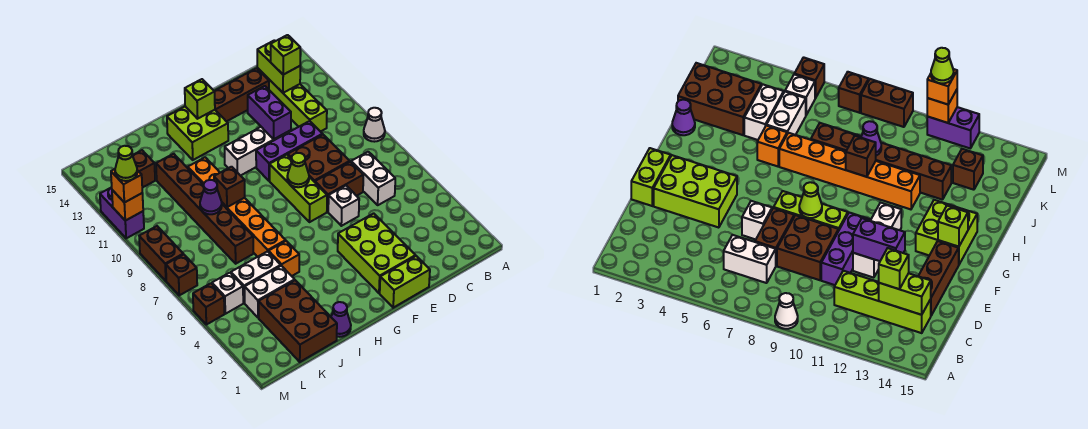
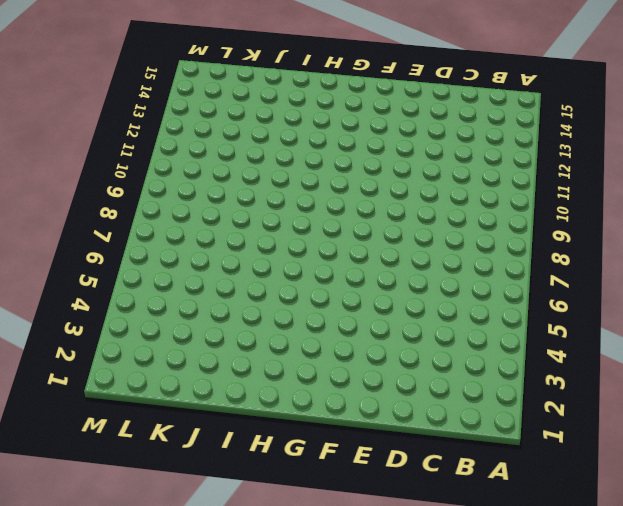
none -> white 1x1 cone [364,108,385,142]
none -> white 1x2 brick [351,152,395,205]
none -> lime 1x4 brick [257,68,327,132]
none -> brown 1x2 brick [315,162,363,212]

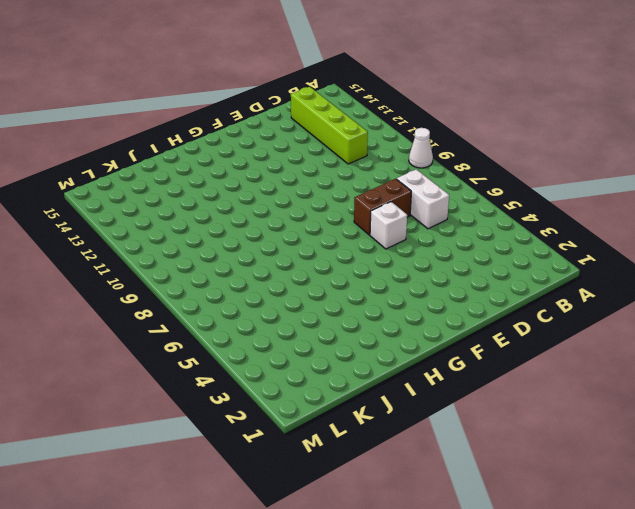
none -> brown 2x2 brick [288,135,350,182]
none -> purple 1x3 brick [256,121,322,181]
none -> brown 1x3 brick [214,68,269,122]
none -> lime 1x2 brick [380,256,430,308]

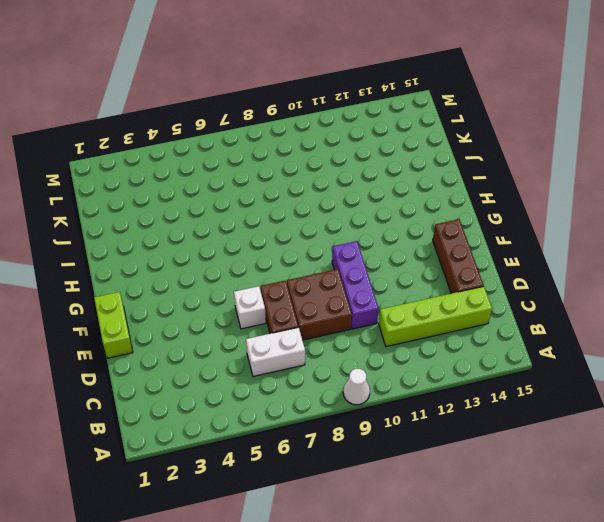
none -> lime 2x3 brick [338,213,416,293]
none -> white 1x3 brick [225,127,291,176]
none -> lime 1x3 brick [270,155,327,222]
none -> lime 2x2 brick [167,107,228,160]

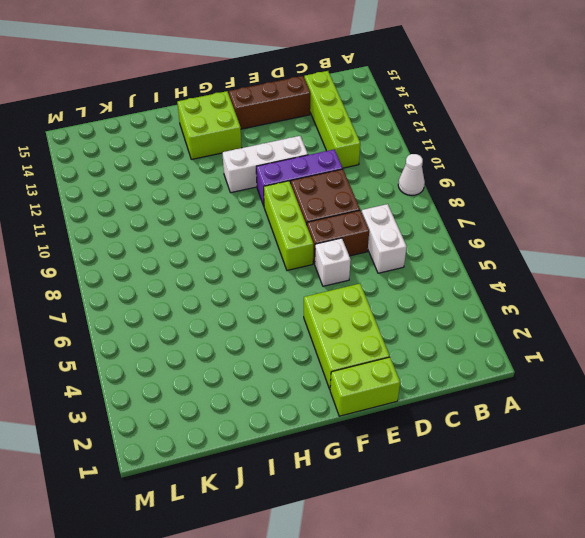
none -> purple 1x1 cone [331,302,351,337]
none -> orange 1x1 brick [268,241,299,276]
none -> orange 1x6 brick [188,157,286,257]
none -> brown 2x3 brick [258,280,337,362]

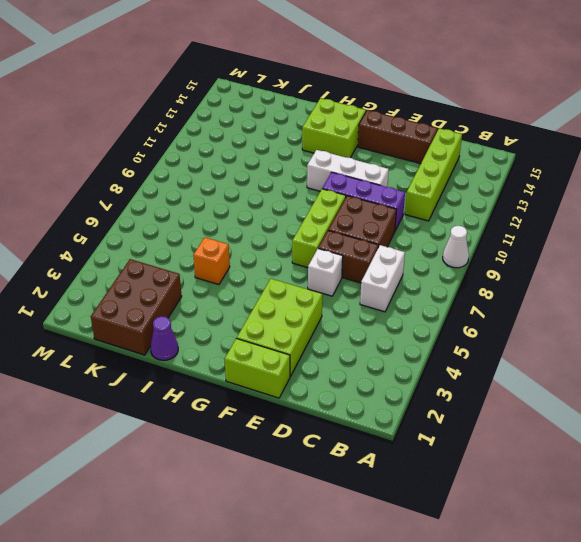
none -> orange 1x6 brick [188,157,286,257]
none -> white 1x2 brick [245,266,295,318]
none -> white 1x2 brick [231,251,281,303]
none -> brown 1x6 brick [156,154,253,264]

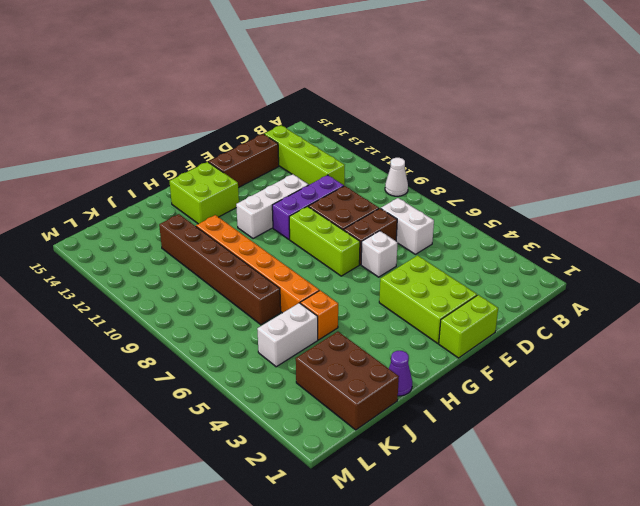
none -> white 1x2 brick [245,266,295,318]
none -> brown 1x1 brick [132,150,155,188]
none -> white 1x1 brick [212,273,243,314]
none -> brown 1x1 brick [193,283,224,325]

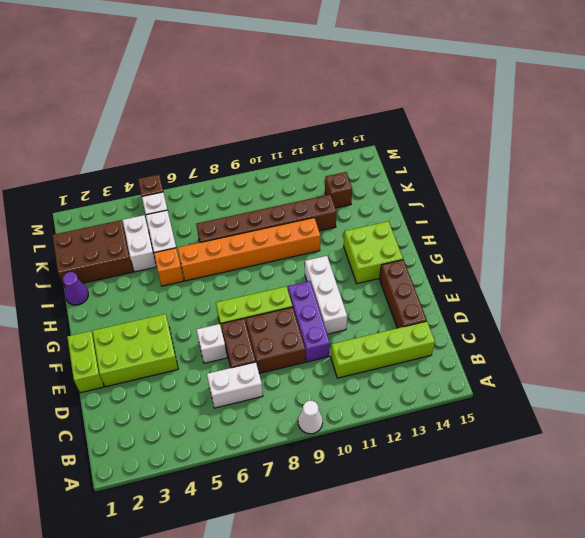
none -> brown 1x1 brick [166,254,197,295]
none -> brown 1x2 brick [139,226,183,281]
none -> purple 1x2 brick [100,187,144,238]
none -> lime 1x2 brick [257,40,300,93]

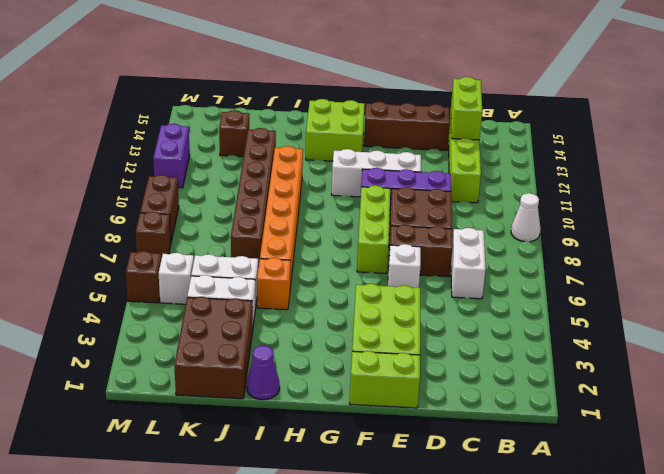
none -> purple 1x2 brick [248,86,291,139]
none -> lime 1x1 cone [287,153,309,187]
none -> lime 1x1 brick [185,79,215,119]
none -> brown 1x1 brick [214,167,245,207]

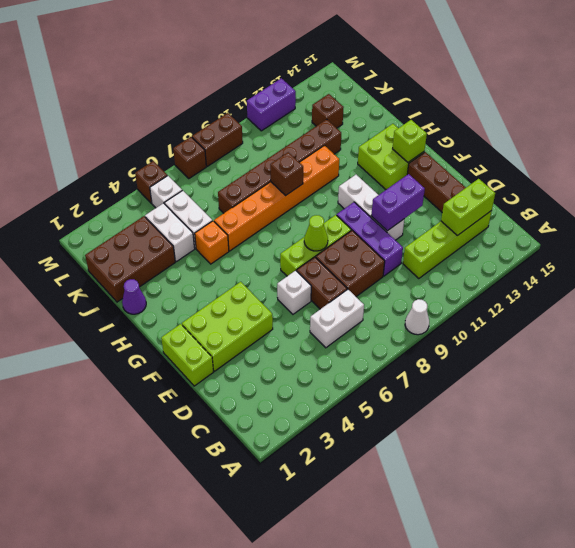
none -> purple 1x1 cone [200,180,222,214]
none -> orange 1x1 brick [112,190,143,221]
none -> lime 1x1 brick [271,35,300,75]
none -> orange 1x1 brick [111,169,142,203]

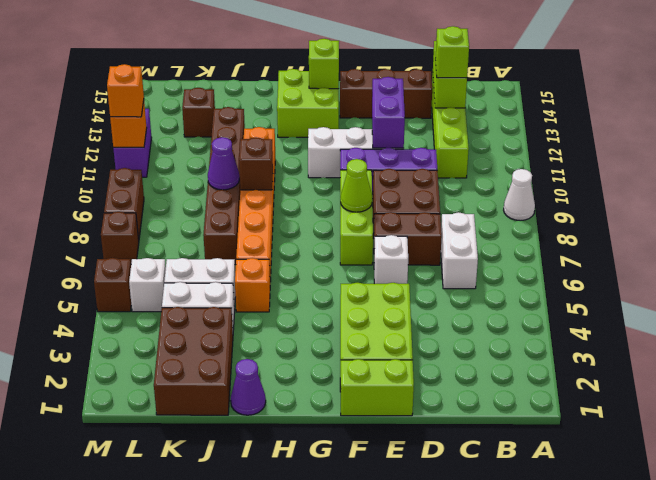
none -> lime 1x1 cone [115,146,137,181]

